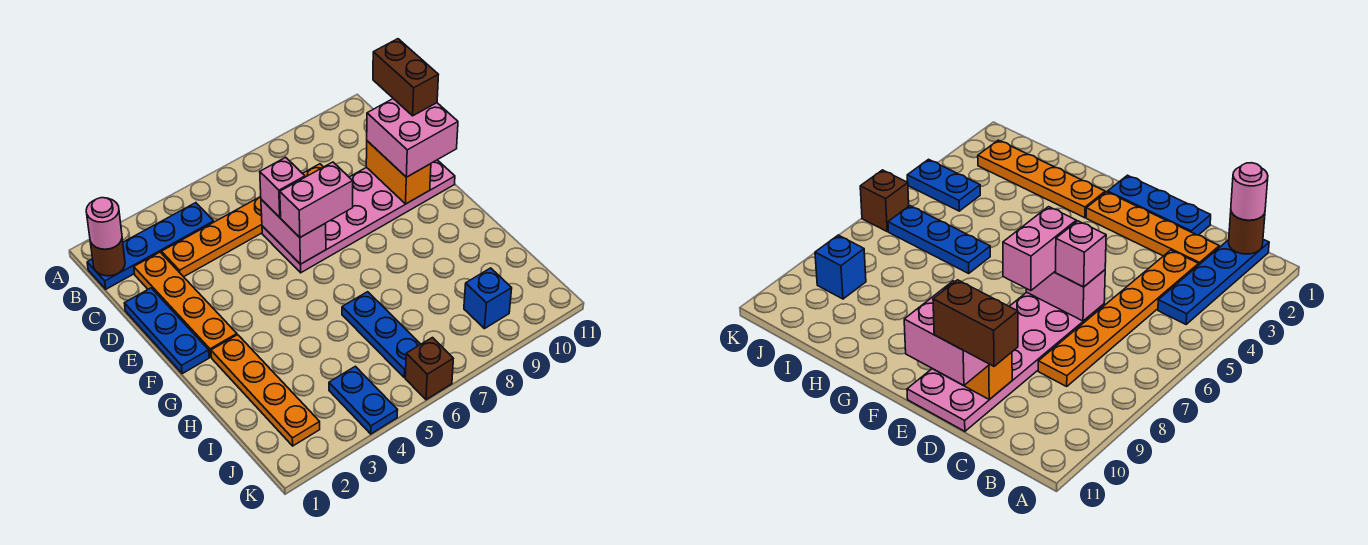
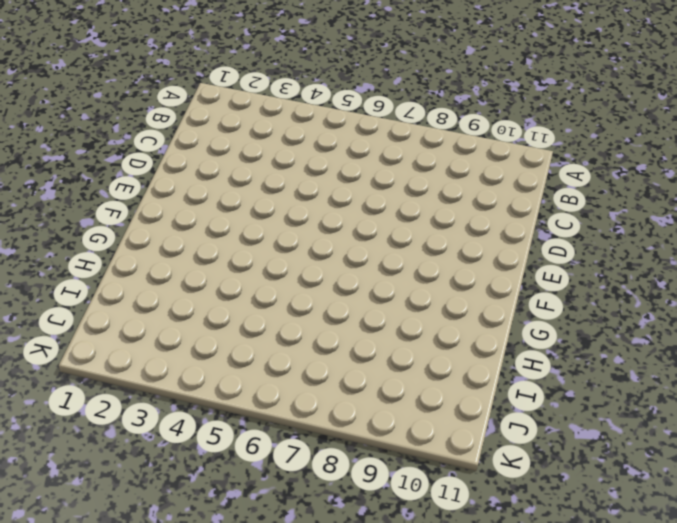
none -> blue 1x4 plate [87,203,214,289]
none -> orange 1x4 plate [134,252,237,357]
none -> orange 1x6 plate [162,164,323,277]

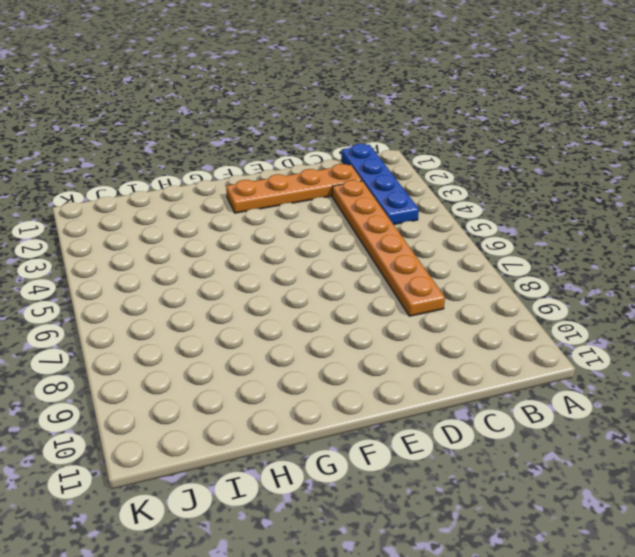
none -> blue 1x3 plate [124,288,209,374]
none -> pink 2x6 plate [262,160,455,273]
none -> orange 1x4 plate [211,335,320,446]

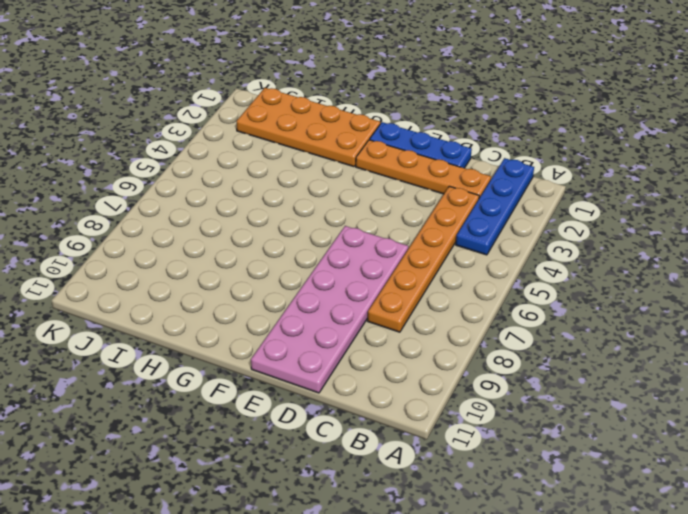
orange 2x4 plate [237,88,380,167] -> orange 1x4 plate [211,335,320,446]
none -> blue 1x3 plate [342,292,421,378]
none -> blue 1x2 plate [329,366,398,434]
none -> blue 1x1 brick [464,268,512,329]

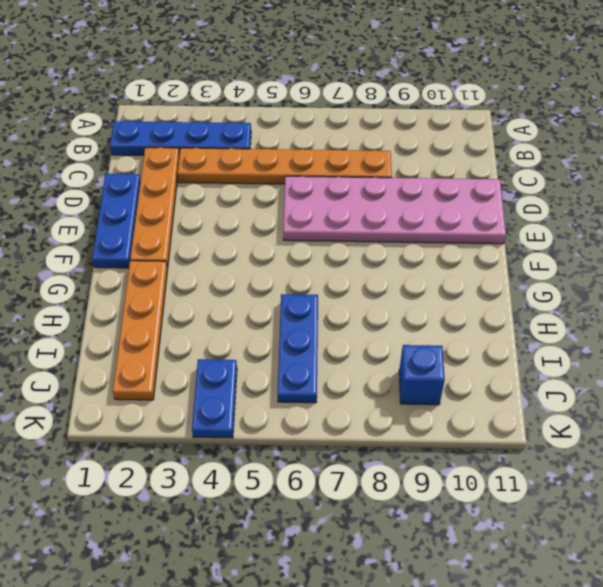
none -> brown 1x1 brick [405,338,453,400]
none -> brown 1x1 round brick [90,240,125,276]
none -> pink 1x2 brick [261,199,326,264]

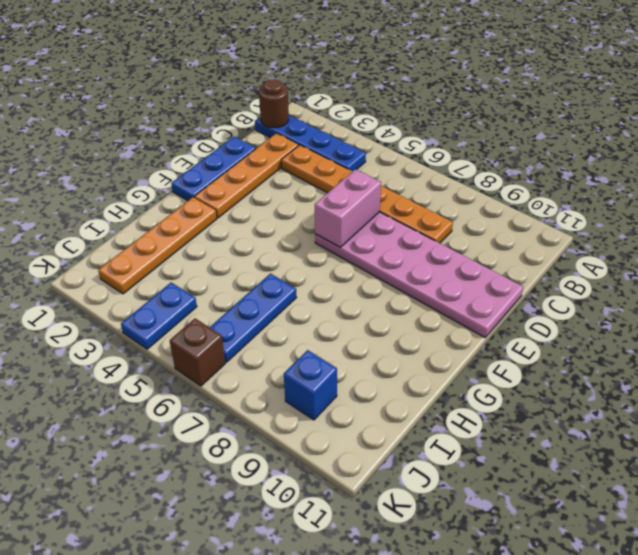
none -> orange 1x2 brick [366,141,431,204]
none -> pink 1x1 round brick [86,198,122,249]
none -> pink 1x1 brick [260,157,305,217]

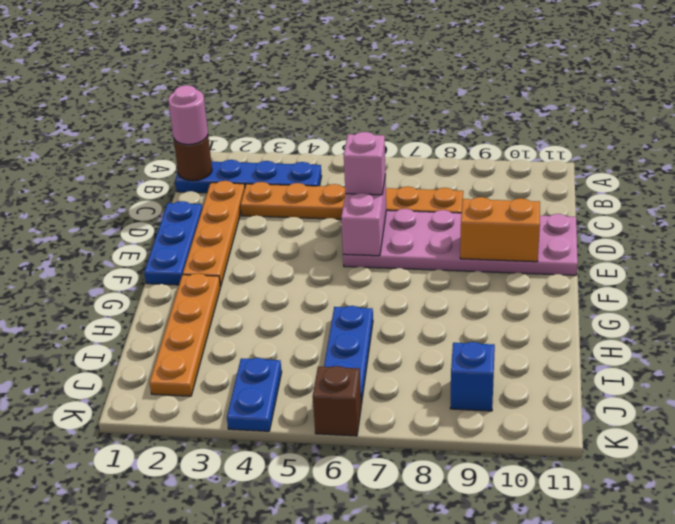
orange 1x2 brick [460,197,540,262] -> orange 1x2 brick turned to [366,141,431,204]
none -> pink 2x2 brick [367,99,458,177]
none -> pink 1x2 brick [280,162,353,237]
none -> brown 1x2 brick [373,39,439,116]

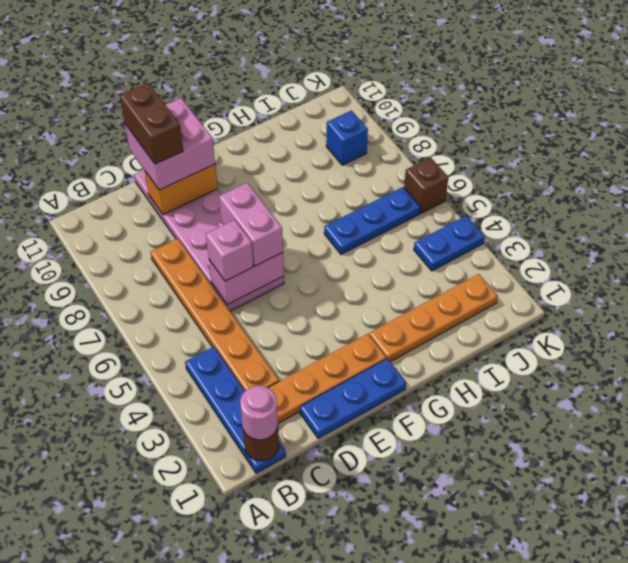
brown 1x2 brick [120,83,183,164] -> brown 1x2 brick turned to [373,39,439,116]

